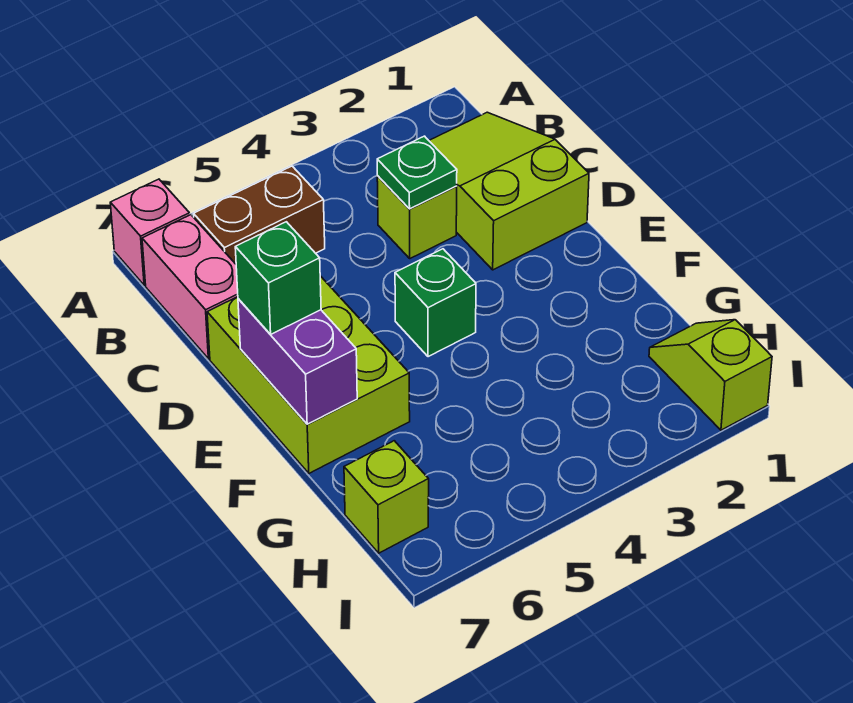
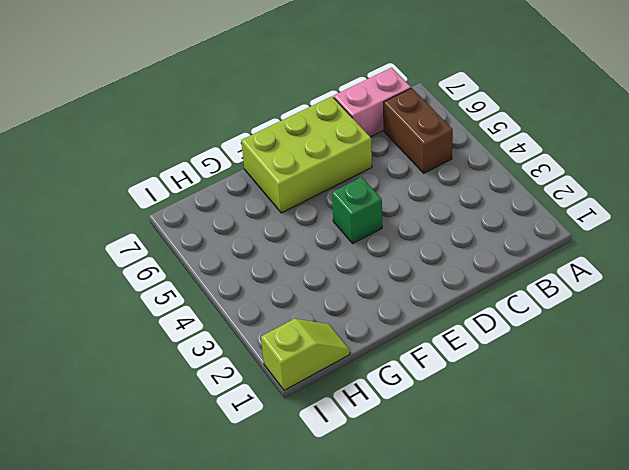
none -> pink 1x1 brick [110,179,190,285]
none -> lime 2x3 slope [429,112,589,270]
none -> lime 1x1 brick [377,176,457,258]

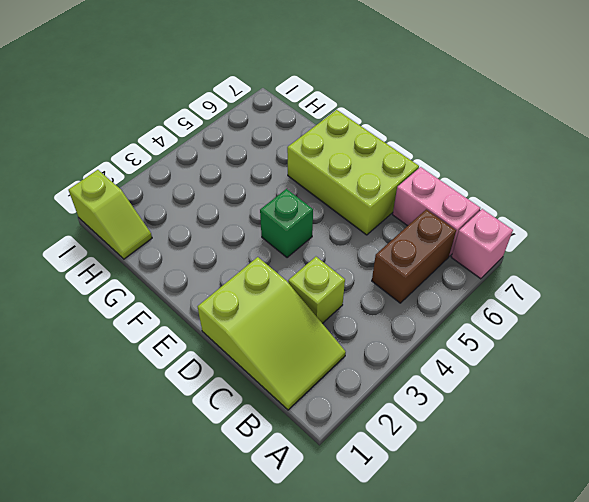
none -> lime 1x1 brick [344,441,429,553]
none -> green 1x1 plate [377,136,457,209]
none -> purple 1x2 brick [238,299,357,424]

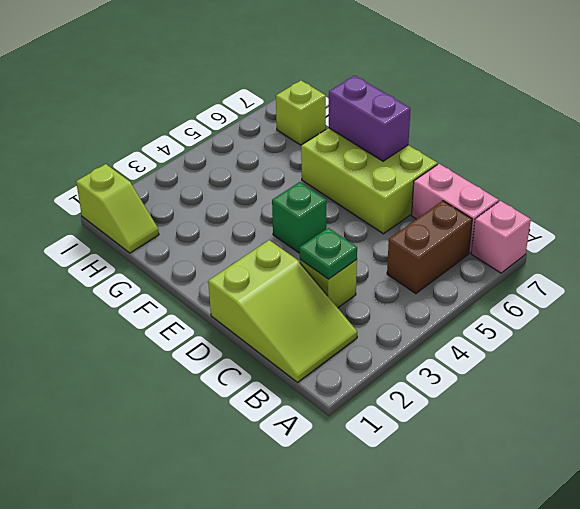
none -> green 1x1 brick [235,222,321,335]

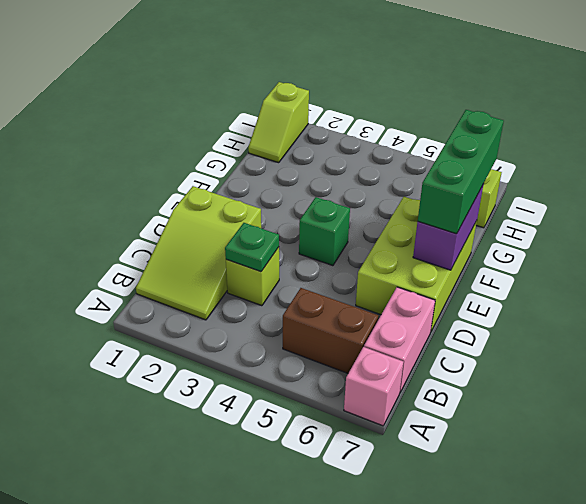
green 1x3 brick [418,110,504,234] -> green 1x1 brick [235,222,321,335]

